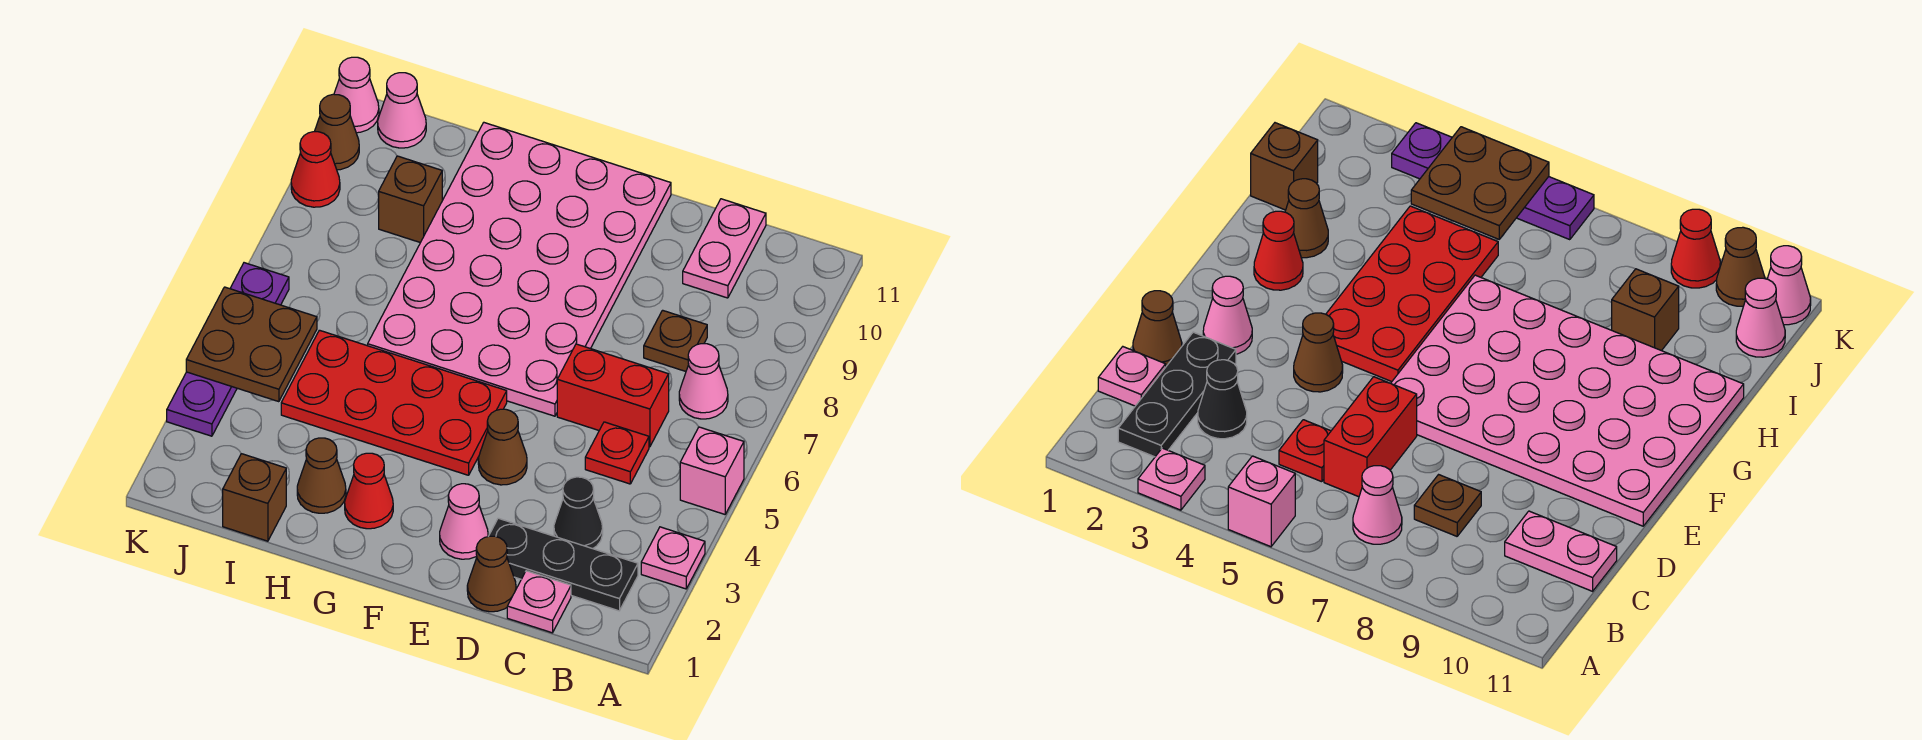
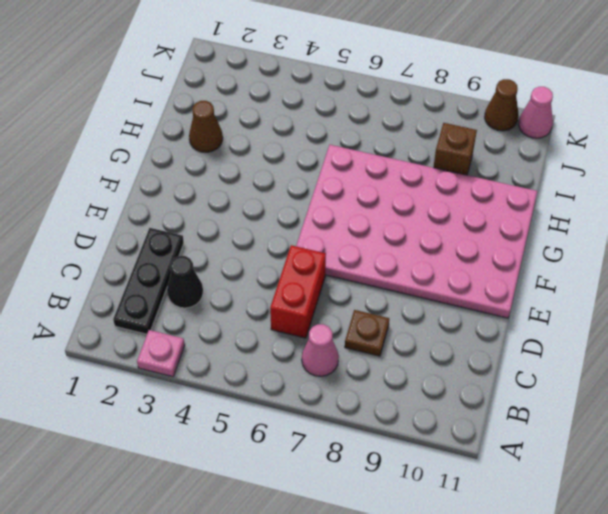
none -> pink 1x1 brick [680,427,744,514]
none -> pink 1x1 plate [507,571,571,633]
none -> red 1x1 plate [585,422,649,484]

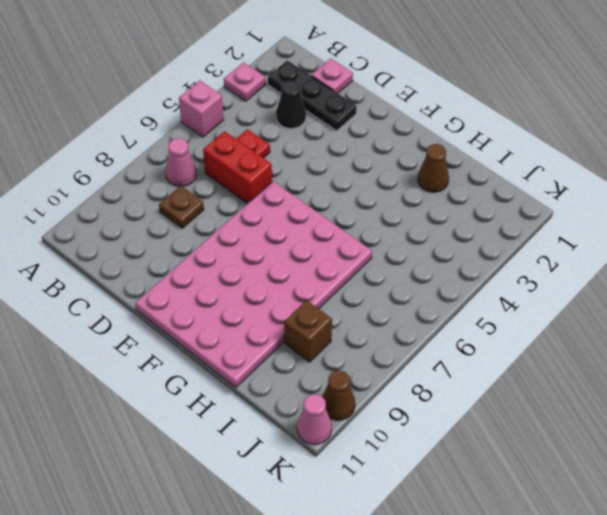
none -> pink 1x2 plate [683,199,766,298]
none -> brown 1x1 cone [467,536,516,612]
none -> pink 1x1 cone [440,484,488,559]

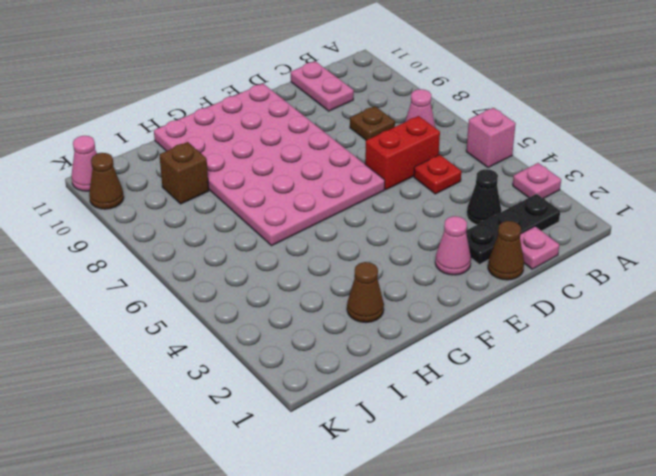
none -> brown 1x1 cone [478,409,527,485]
none -> red 2x4 plate [281,330,507,475]
none -> red 1x1 cone [345,453,393,529]

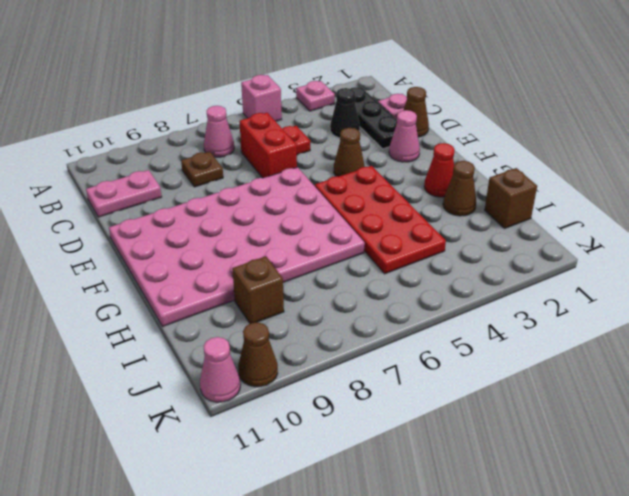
none -> pink 1x1 cone [378,73,426,148]
none -> purple 1x4 plate [167,263,289,436]
none -> red 1x1 cone [291,132,340,207]

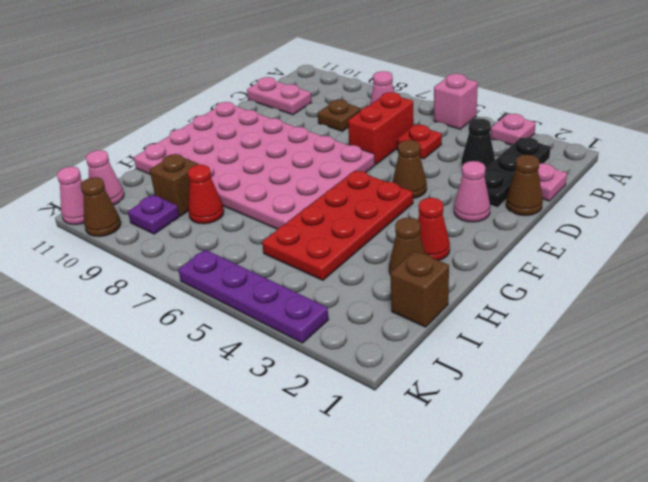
red 1x1 cone [188,165,224,224] -> red 1x1 cone moved to [291,132,340,207]
purple 1x1 plate [128,195,180,234] -> none
none -> brown 2x2 plate [186,287,317,402]

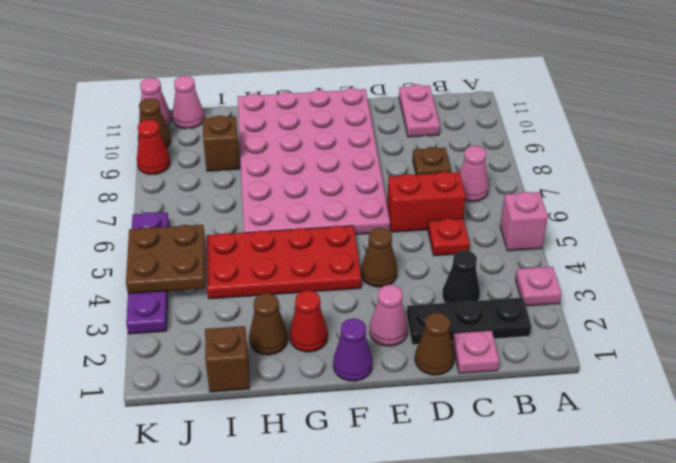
purple 1x1 cone [333,318,373,381] -> none

